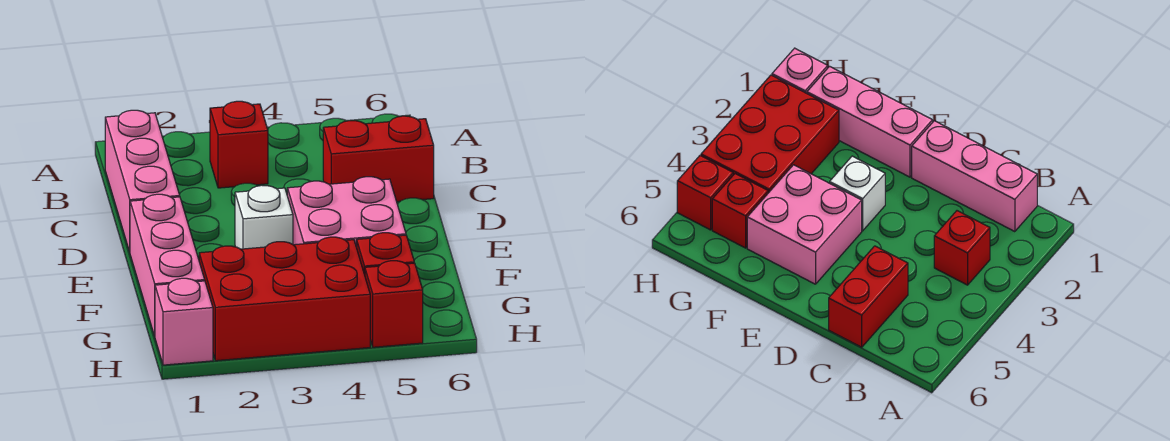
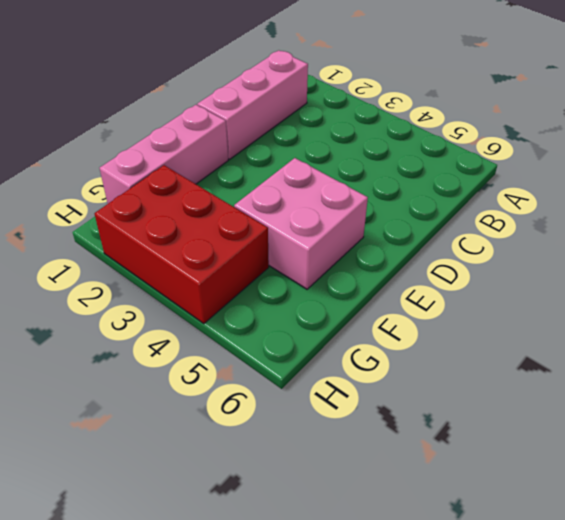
none -> red 1x1 brick [210,101,268,188]
none -> red 1x2 brick [323,116,434,202]

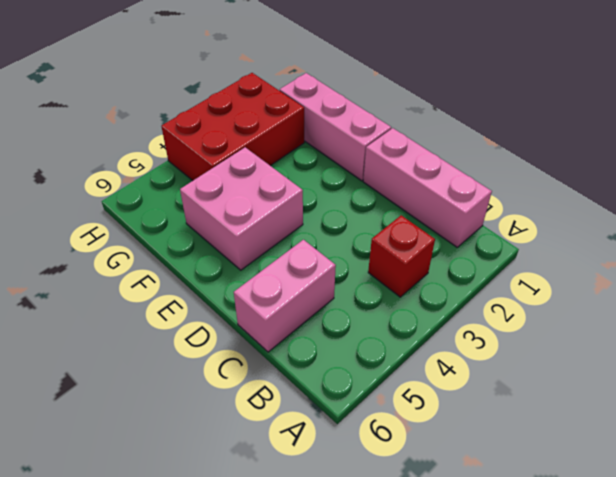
pink 1x2 brick [234,240,336,352] -> red 1x2 brick [323,116,434,202]
none -> white 1x1 brick [235,185,293,249]
none -> red 1x1 brick [357,233,414,275]

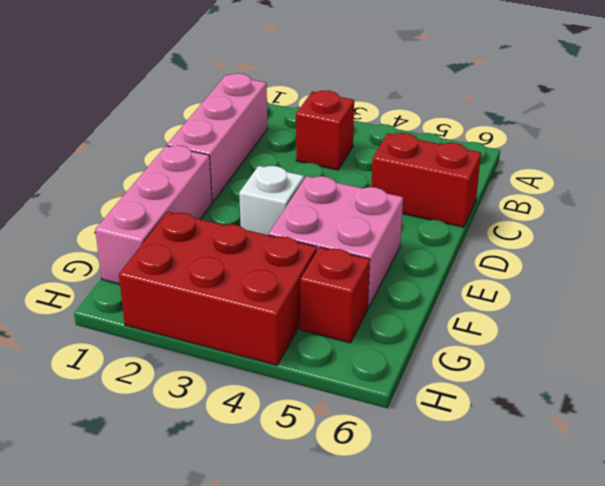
none -> pink 1x1 brick [155,278,213,365]
none -> red 1x1 brick [365,261,423,347]

